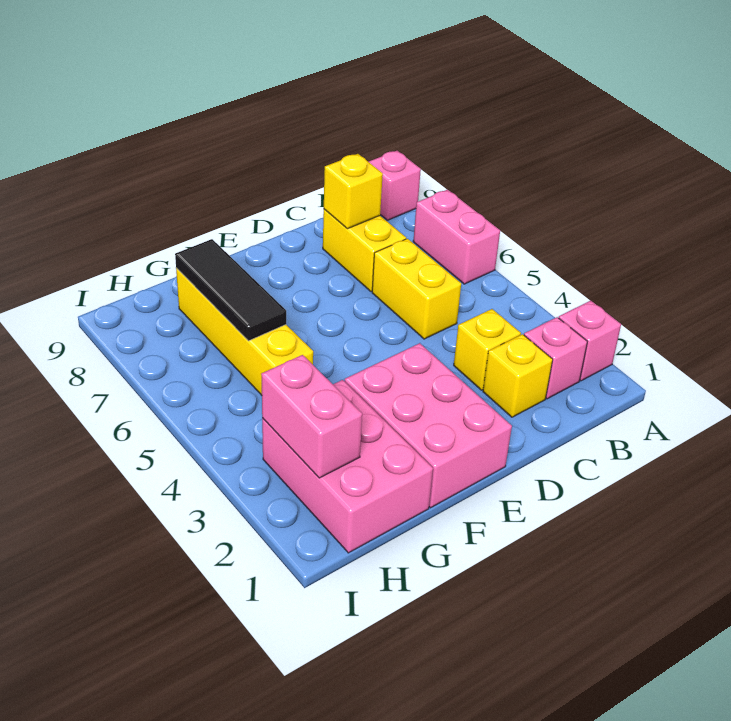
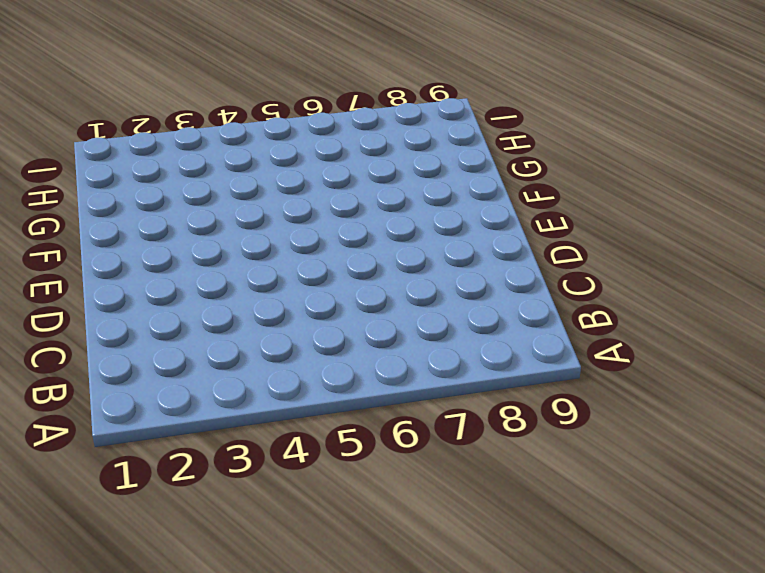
none -> pink 1x1 brick [559,301,621,381]
none -> pink 1x2 brick [413,190,500,284]
none -> pink 1x1 brick [369,151,421,220]

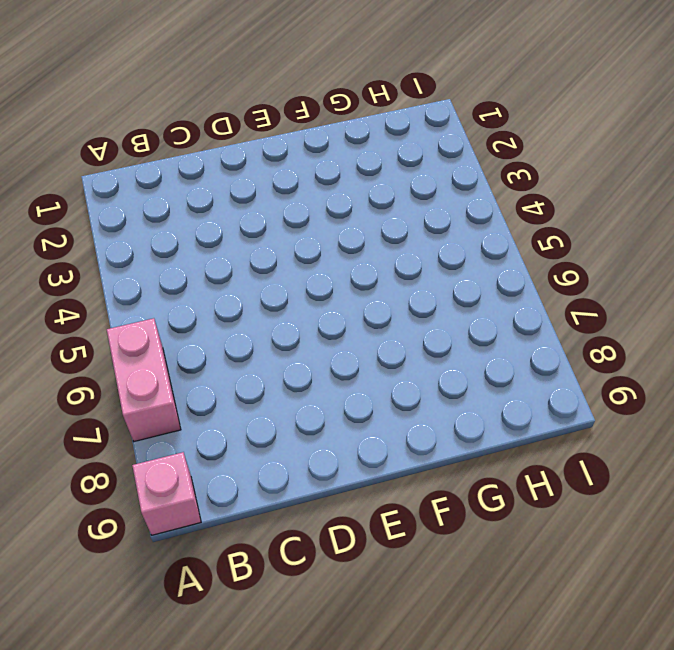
none -> pink 1x1 brick [559,301,621,381]
none -> pink 1x1 brick [524,317,587,399]
none -> yellow 1x1 brick [483,334,553,417]

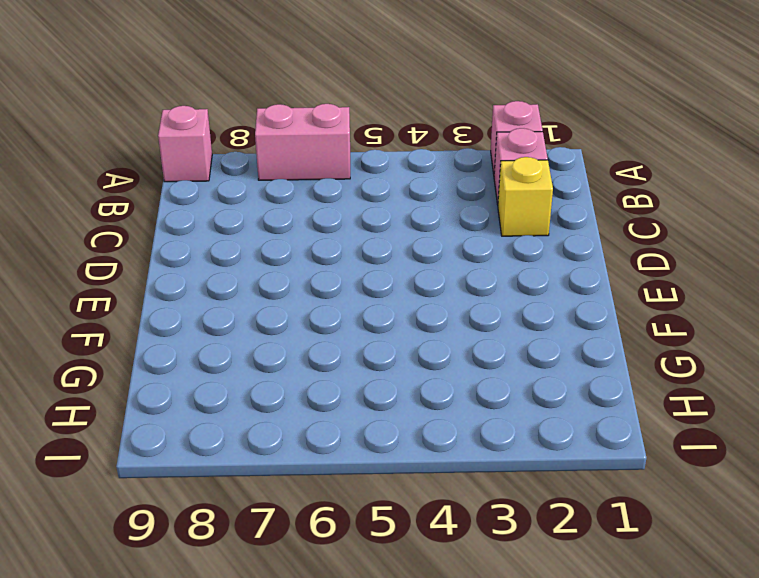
none -> yellow 1x1 brick [454,309,521,390]
none -> yellow 1x2 brick [372,239,461,339]
none -> yellow 1x2 brick [323,209,406,292]

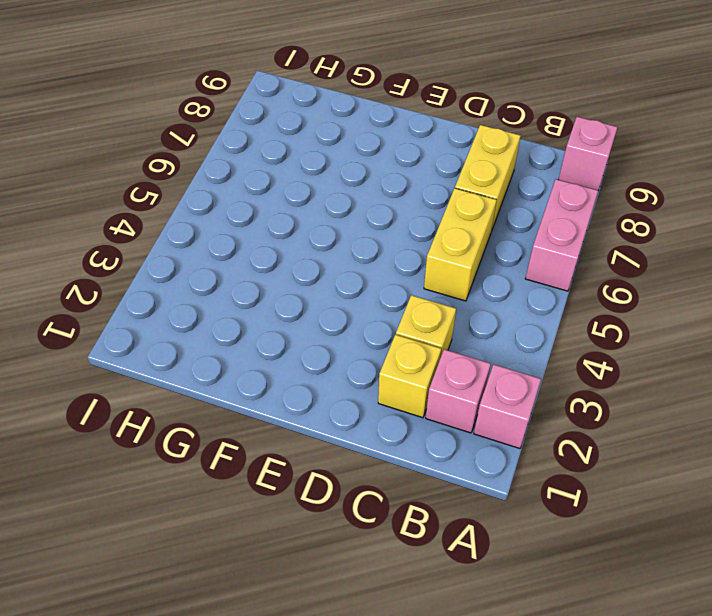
none -> pink 2x3 brick [345,343,512,508]
none -> pink 2x3 brick [262,380,433,553]
none -> yellow 1x4 brick [176,268,313,395]

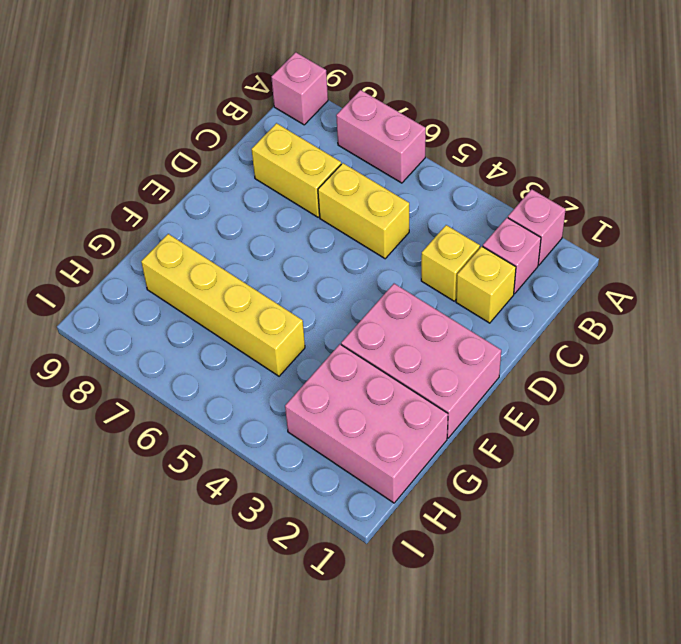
none -> yellow 1x1 brick [324,154,383,229]
none -> black 1x3 tile [175,239,286,341]
none -> pink 1x2 brick [261,355,362,478]

